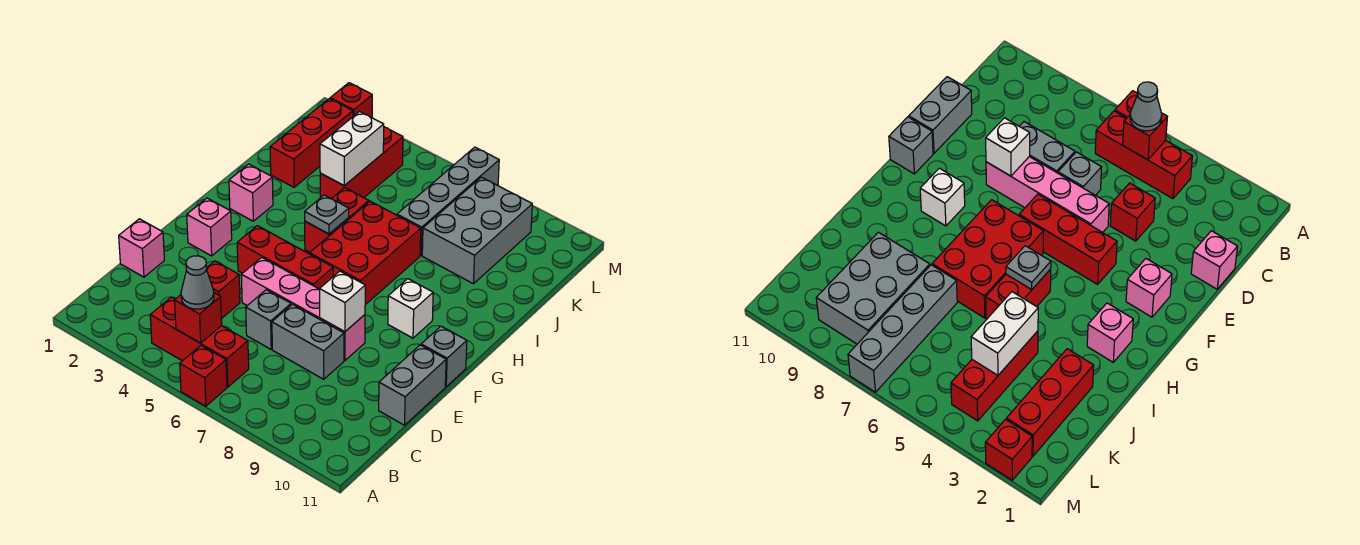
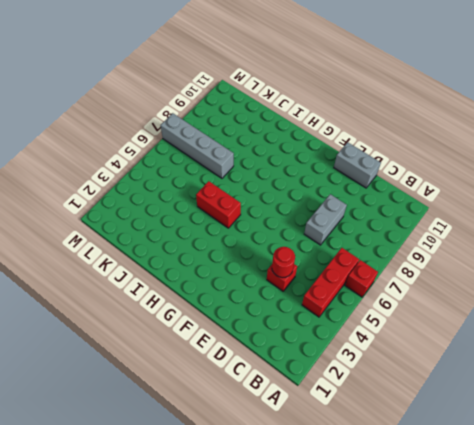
red 1x1 round brick [272,247,295,278] -> none
none -> pink 1x1 brick [119,219,164,277]
none -> grey 1x1 brick [246,290,291,349]
none -> pink 1x4 brick [241,257,365,360]

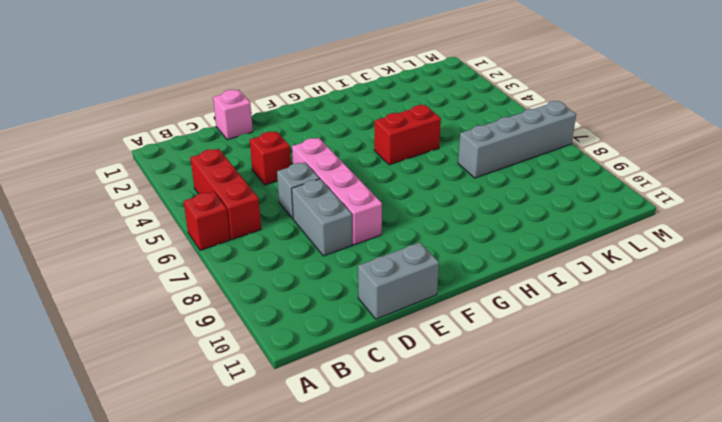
none -> pink 1x1 brick [187,198,232,256]
none -> red 1x3 brick [237,226,333,289]
none -> grey 1x1 brick [421,326,467,387]

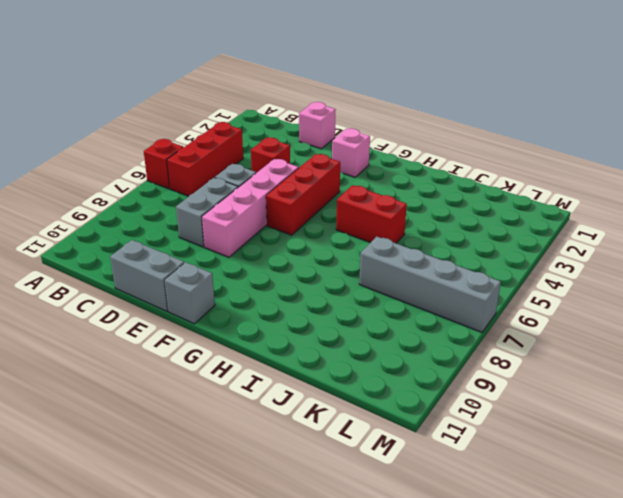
none -> red 2x3 brick [310,201,421,305]
none -> white 1x1 brick [388,279,433,338]
none -> pink 1x1 brick [229,164,273,221]

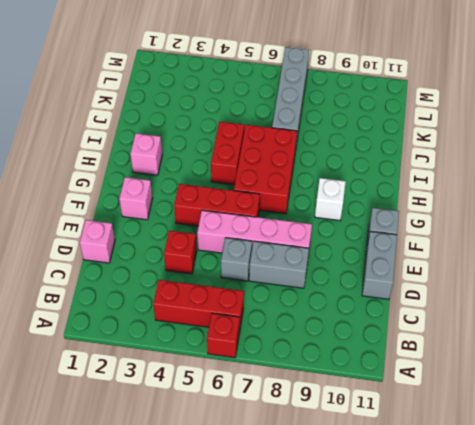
none -> red 1x3 brick [270,99,353,187]
none -> red 1x3 brick [320,127,403,198]
none -> grey 2x3 brick [422,177,532,284]

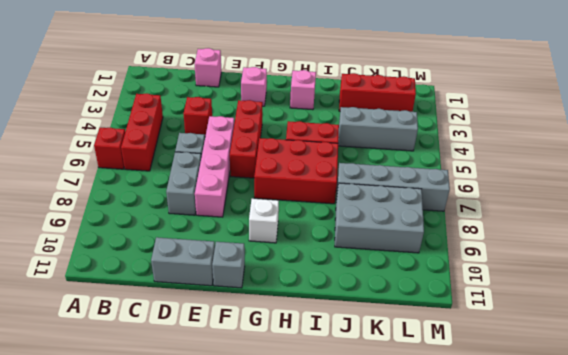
grey 1x3 brick [338,107,418,151] -> red 1x3 brick [320,127,403,198]
none -> red 1x1 brick [330,83,372,118]
none -> red 1x1 brick [175,293,222,343]
none -> white 1x1 brick [320,271,365,332]

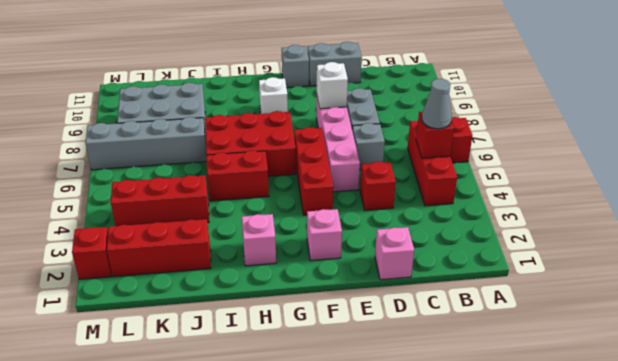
none -> grey 1x1 plate [305,195,349,234]
none -> white 1x2 brick [320,112,384,186]

